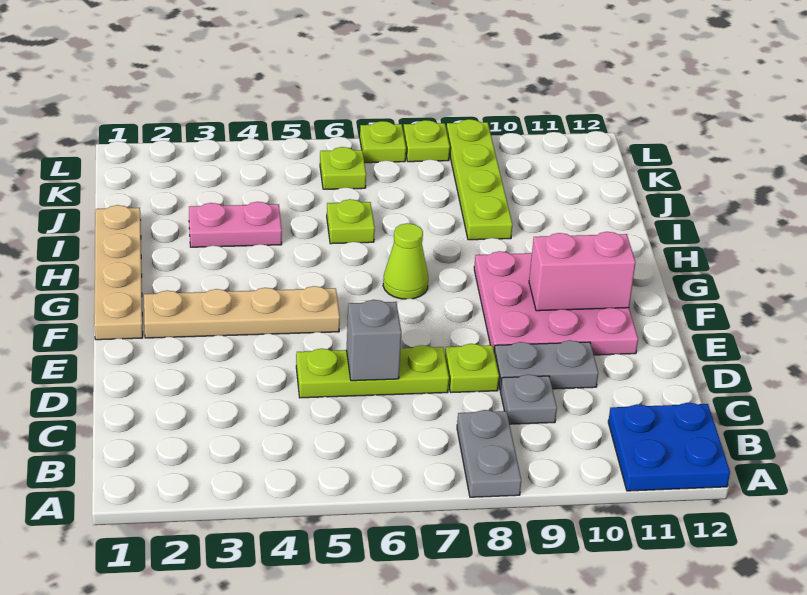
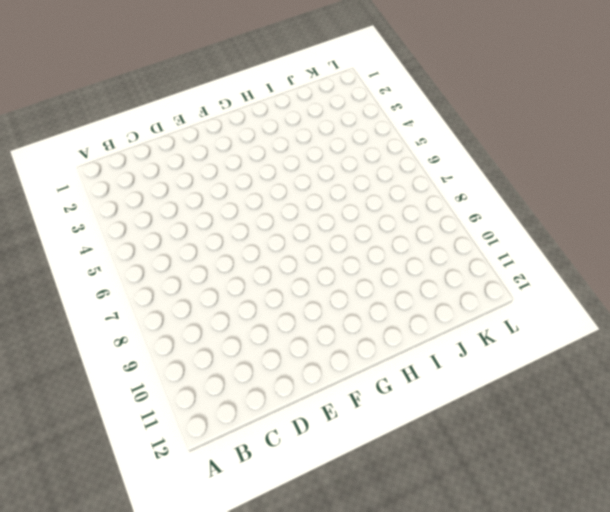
none -> grey 1x2 plate [457,410,521,497]
none -> blue 2x2 plate [608,403,730,491]
none -> grey 1x1 plate [500,374,557,424]

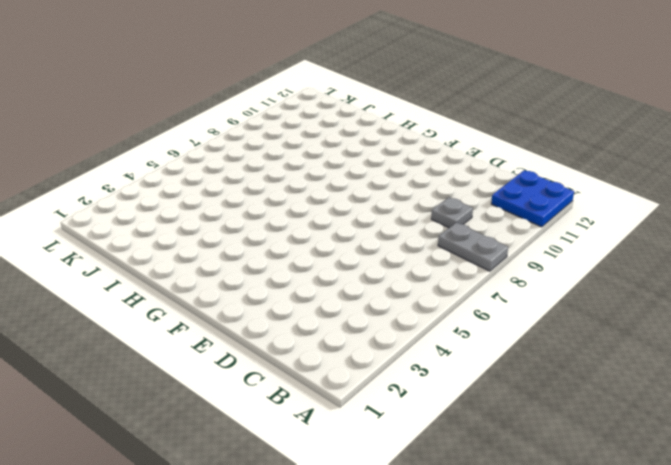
none -> lime 1x3 plate [296,345,449,398]
none -> lime 1x1 plate [445,344,499,392]
none -> grey 1x2 plate [494,340,598,391]

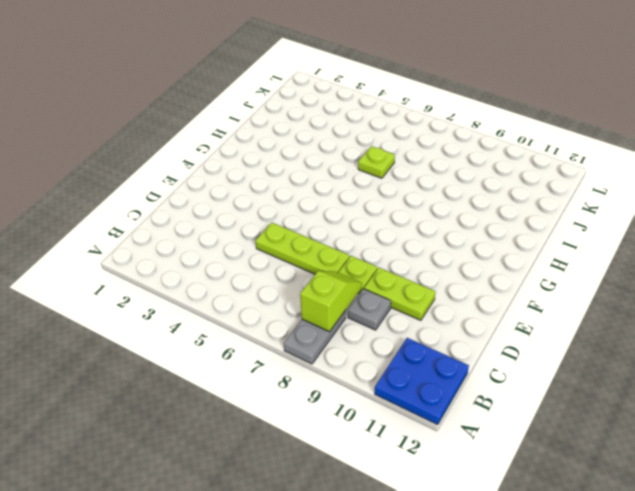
lime 1x2 slope [300,271,362,332] -> none
lime 1x2 plate [364,268,435,320] -> grey 1x2 plate [494,340,598,391]
none -> pink 3x3 plate [474,251,638,355]
none -> tan 1x4 plate [94,205,143,340]
none -> tan 1x4 plate [144,286,340,338]

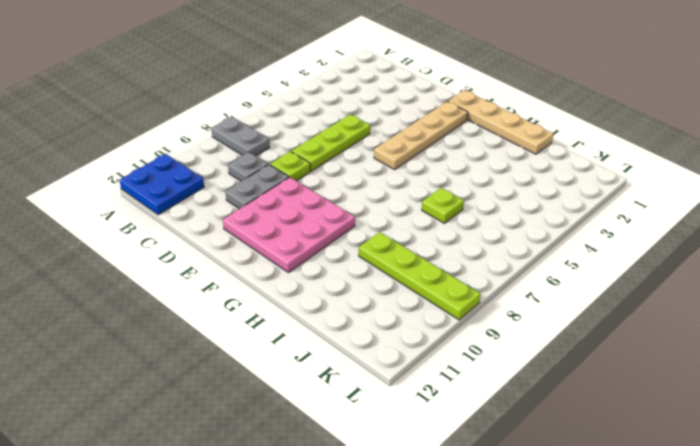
none -> lime 1x1 cone [383,223,428,299]
none -> pink 1x2 plate [189,202,282,247]
none -> lime 1x1 plate [320,147,366,189]

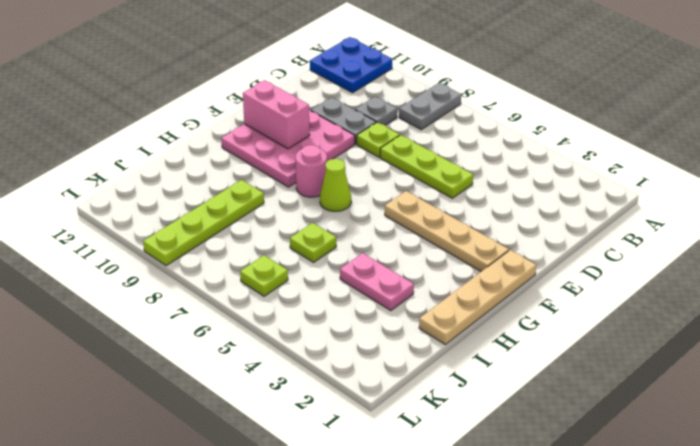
pink 1x1 round brick [296,145,327,197] -> none
none -> lime 1x1 plate [360,121,406,163]
none -> lime 1x1 plate [403,120,450,162]
none -> grey 1x1 brick [347,300,401,381]

